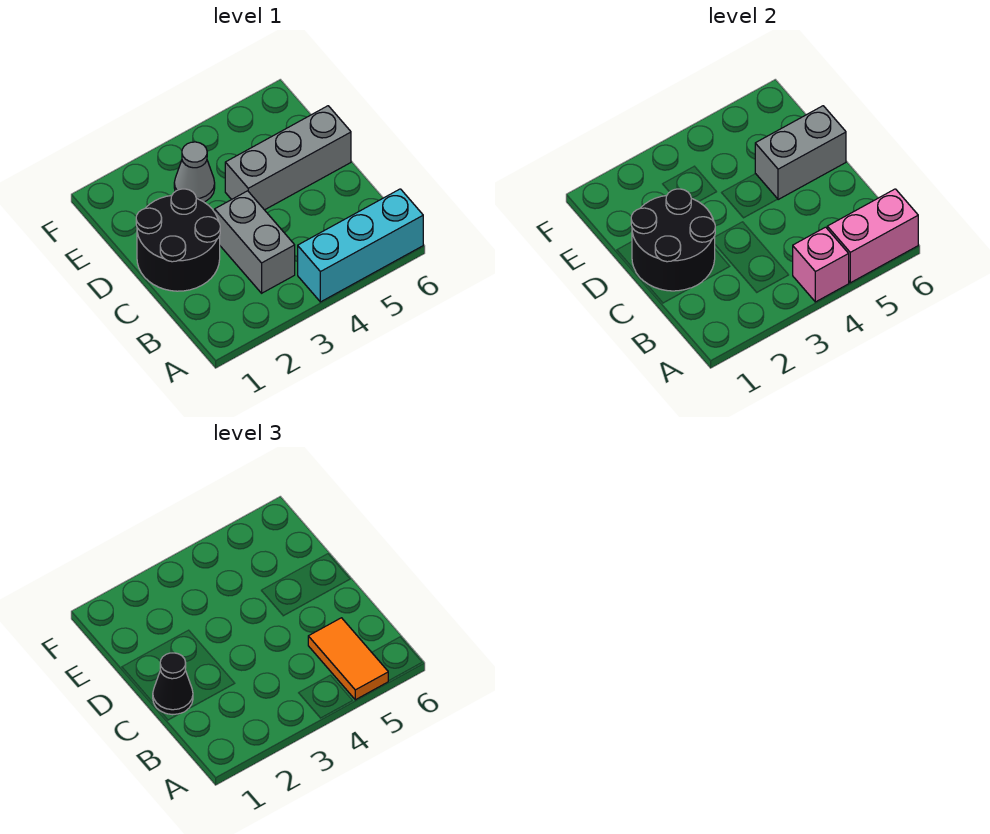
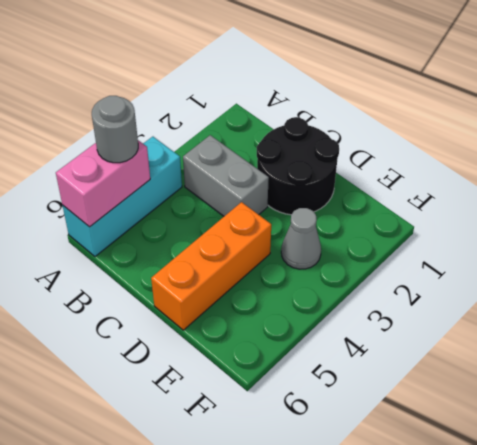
grey 1x1 round brick [92,96,138,163] -> orange 1x2 tile [308,618,388,700]
orange 1x3 brick [151,202,271,330] -> grey 1x3 brick [225,106,351,210]
none -> pink 1x1 brick [793,227,849,302]
none -> black 2x2 round brick [631,189,715,291]

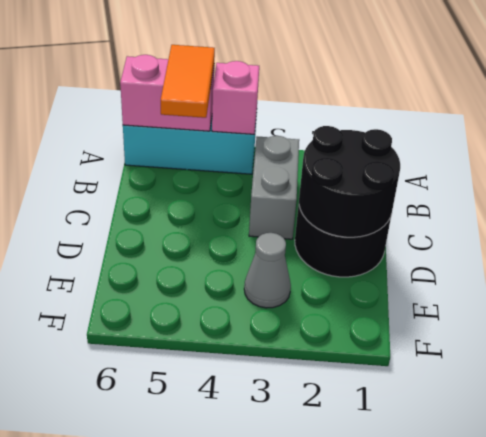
none -> grey 1x3 brick [225,106,351,210]
none -> grey 1x2 brick [755,106,846,200]

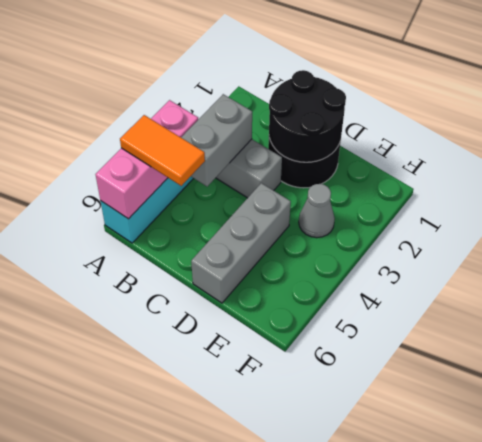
grey 1x2 brick [181,94,252,186] -> grey 1x2 brick moved to [755,106,846,200]
none -> black 1x1 cone [153,653,193,715]

